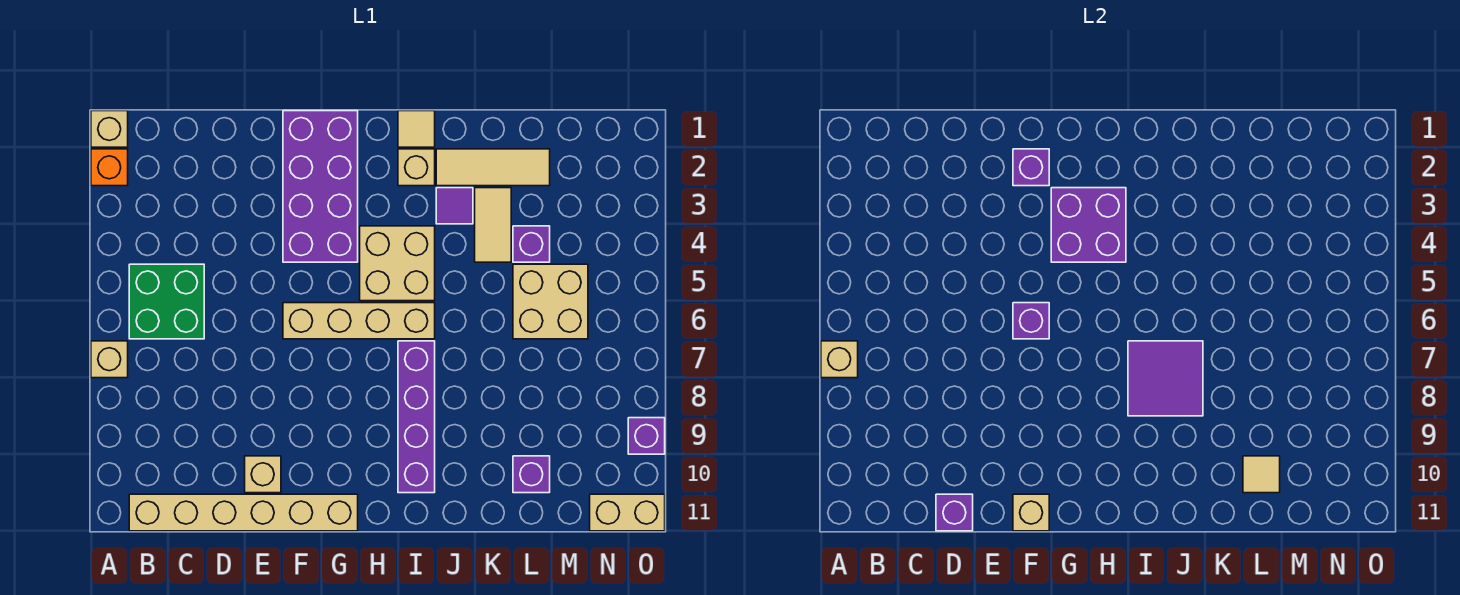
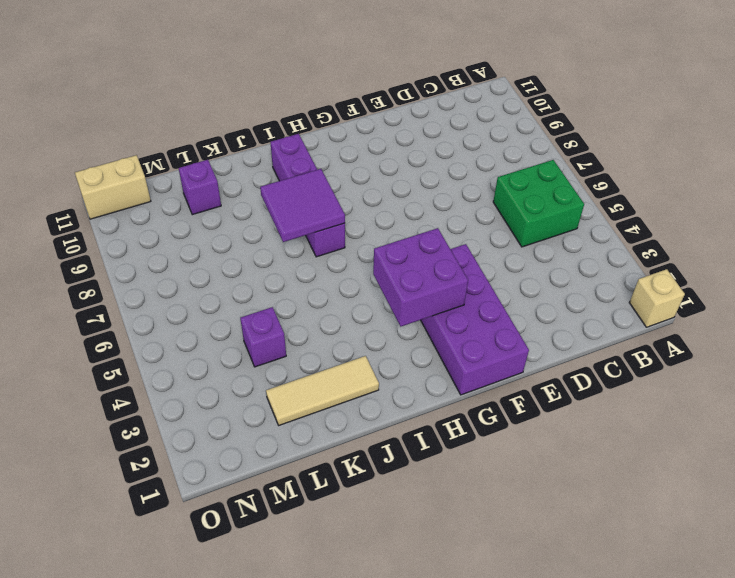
none -> orange 1x1 brick [91,149,128,186]
none -> tan 1x1 brick [91,341,128,378]
none -> tan 1x6 brick [129,494,358,531]

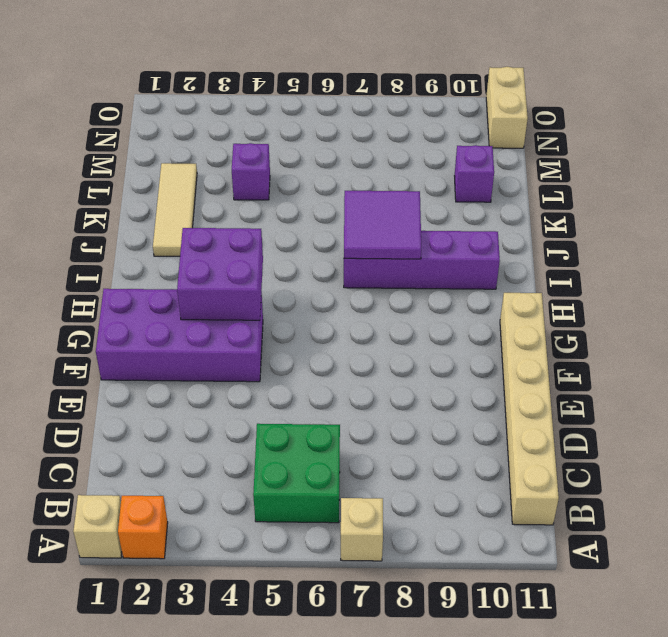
none -> tan 1x1 brick [245,456,281,493]
none -> tan 1x4 brick [283,303,435,339]
none -> tan 2x2 brick [360,226,435,301]

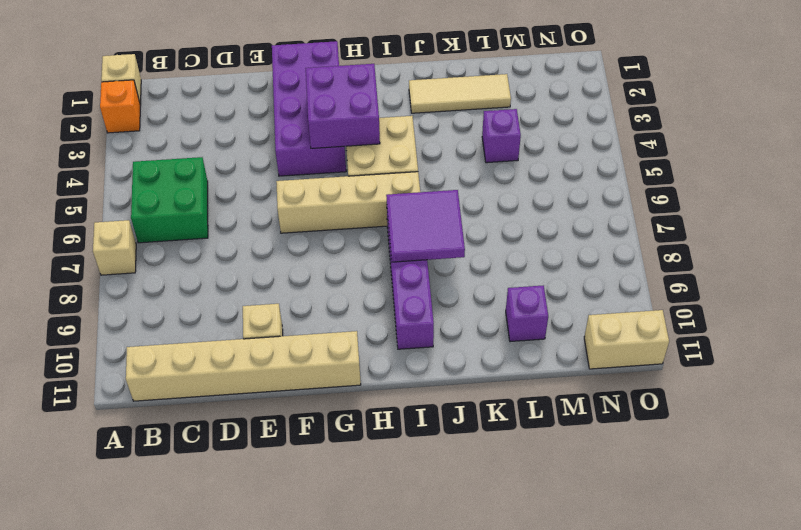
none -> tan 1x1 tile [398,111,435,147]
none -> tan 1x1 brick [398,149,435,186]
none -> purple 1x1 tile [436,188,473,224]

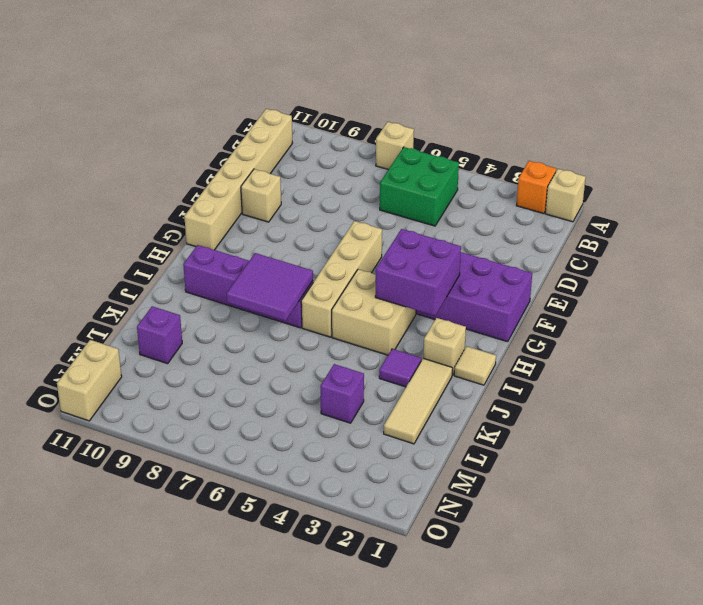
none -> tan 1x2 tile [475,188,511,262]
none -> tan 2x2 brick [513,264,588,339]
none -> purple 1x1 brick [628,418,665,454]

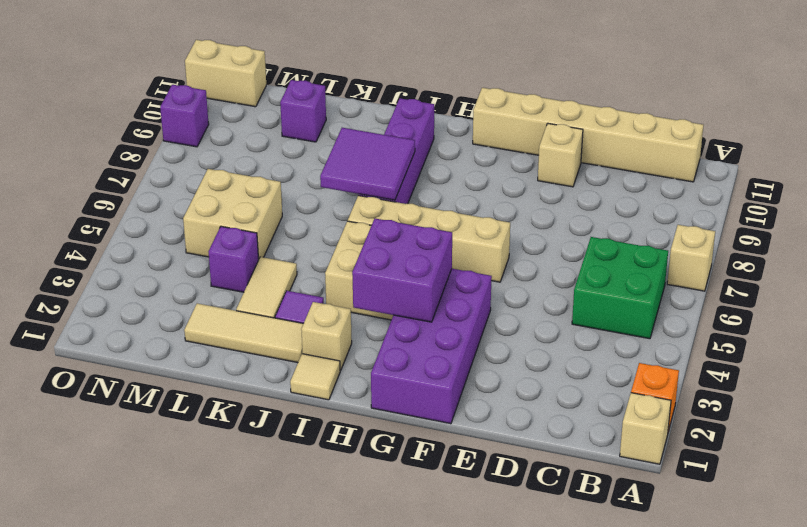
none -> tan 1x1 brick [821,341,858,378]
none -> purple 1x1 brick [936,494,973,531]
none -> purple 1x1 brick [1013,149,1049,186]

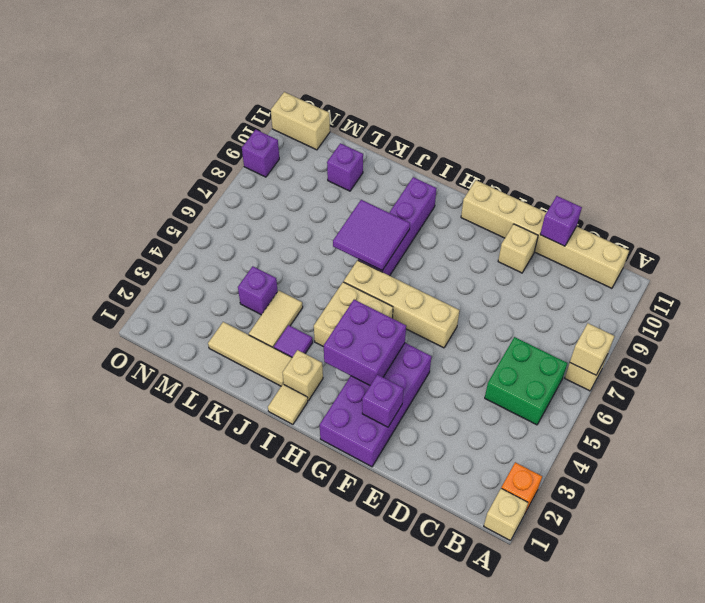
none -> tan 2x2 brick [513,264,588,339]
none -> purple 1x1 brick [1013,303,1049,339]
none -> tan 1x1 brick [1013,494,1049,531]

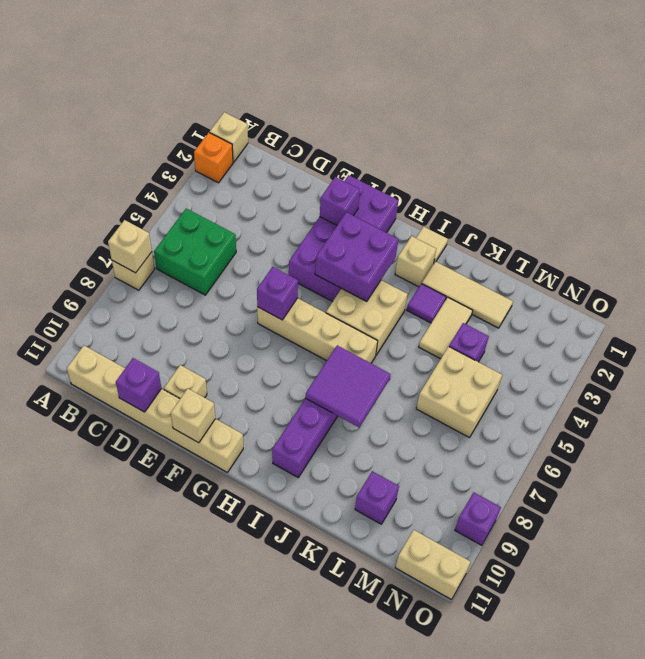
none -> tan 1x1 tile [1243,456,1280,493]

